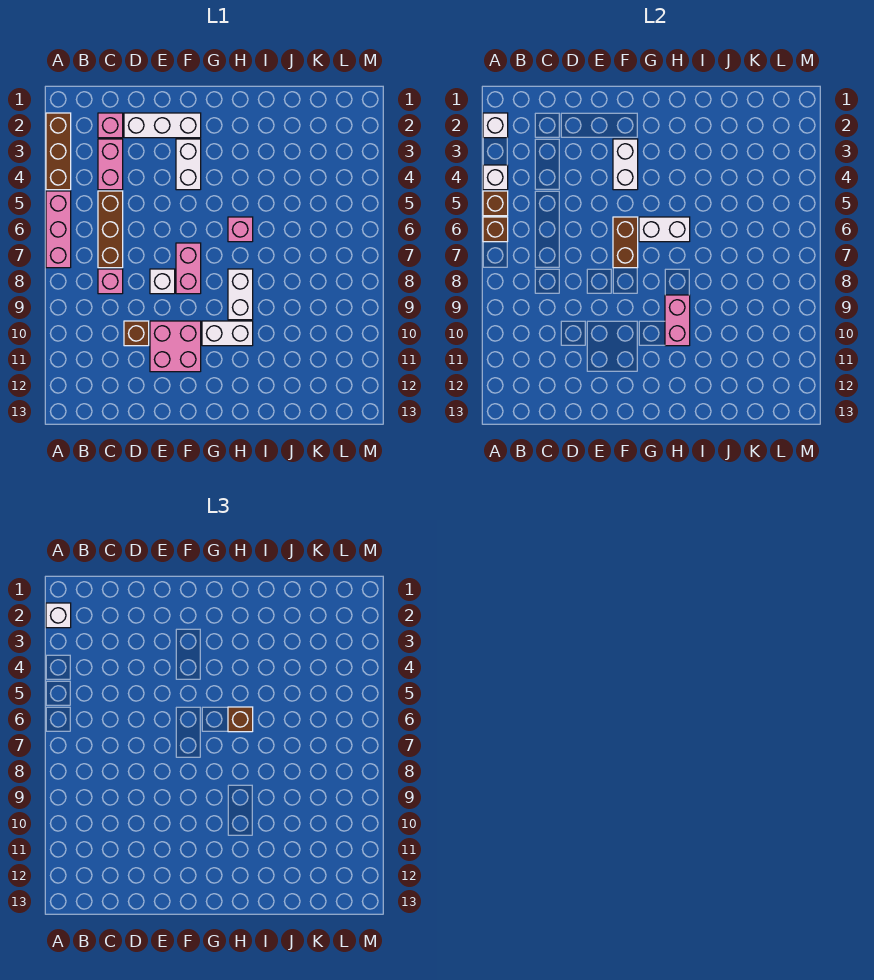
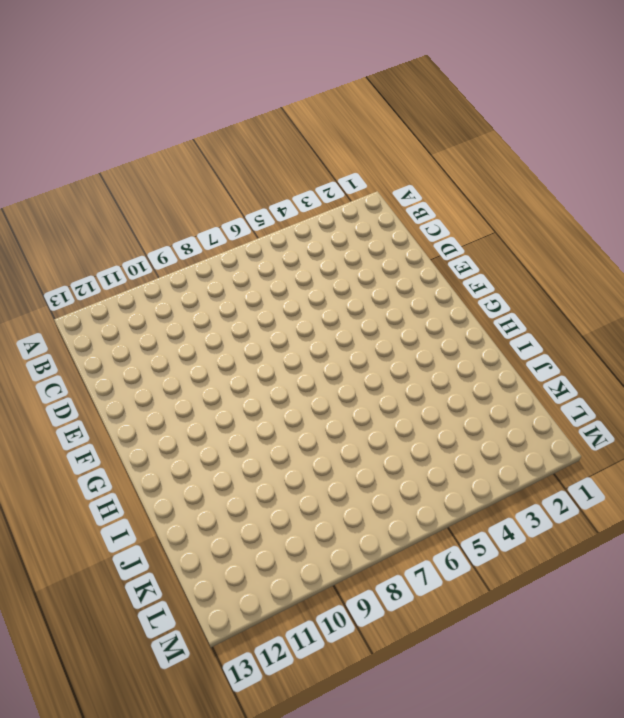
none -> brown 1x3 brick [46,113,71,190]
none -> pink 1x3 brick [46,191,71,268]
none -> pink 1x1 brick [98,113,123,138]

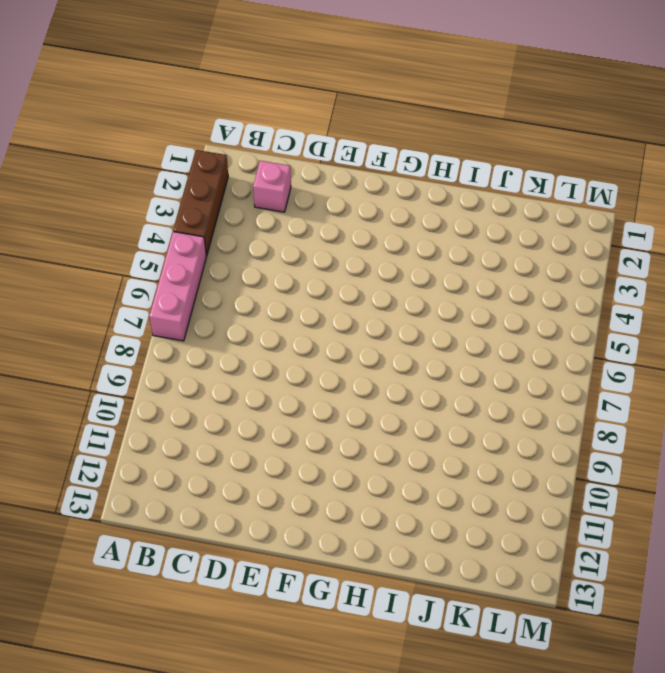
none -> pink 1x2 brick [98,139,123,190]
none -> brown 1x3 brick [98,191,123,268]
none -> pink 1x1 brick [98,269,123,294]

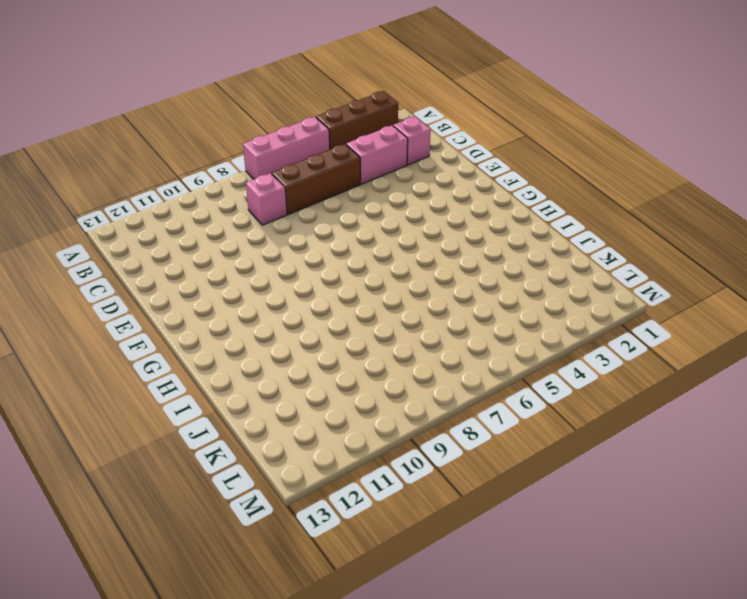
none -> white 1x3 brick [124,113,201,138]
none -> brown 1x1 brick [124,321,149,346]
none -> white 1x1 brick [150,269,175,294]

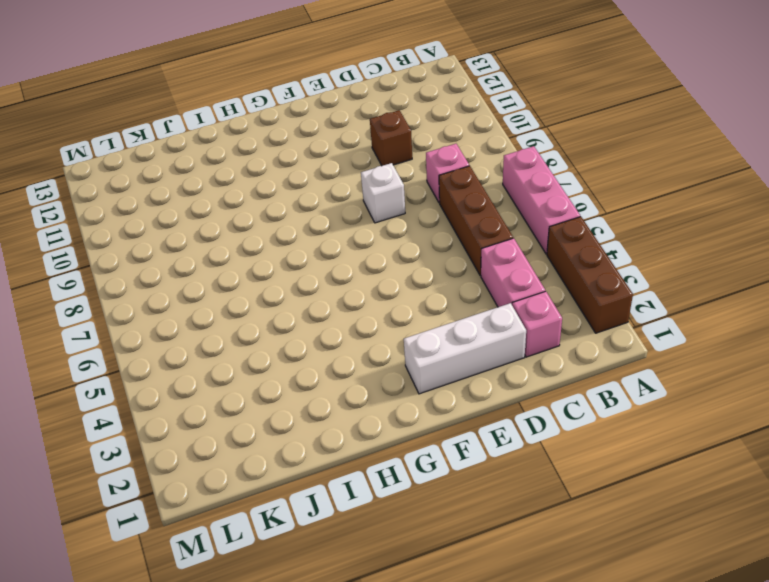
none -> pink 2x2 brick [150,321,201,372]
none -> white 1x2 brick [176,139,201,190]
none -> pink 1x2 brick [176,243,201,294]

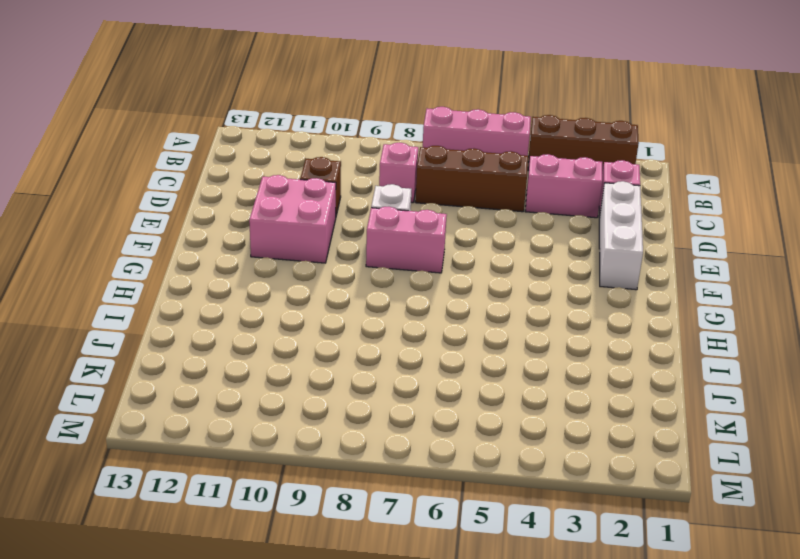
none -> white 1x2 brick [176,139,201,190]
none -> white 1x2 brick [202,321,253,346]
none -> pink 1x1 brick [228,217,253,242]

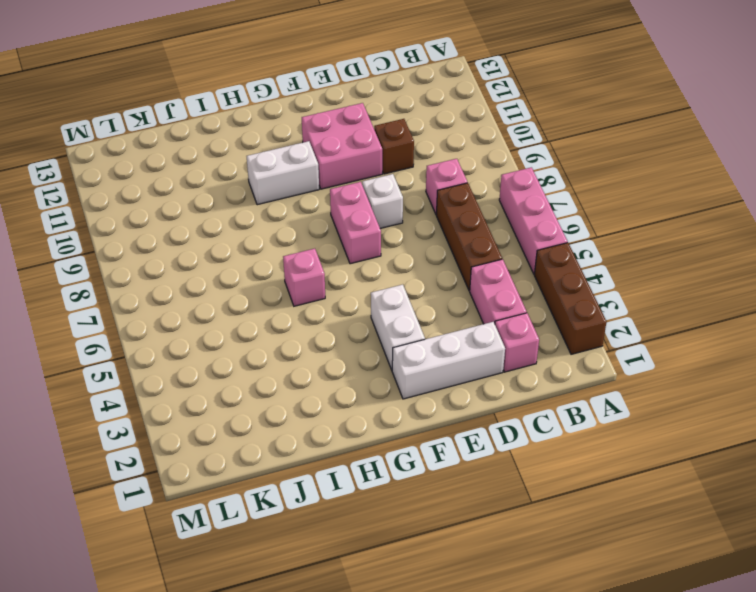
none -> white 1x2 brick [228,269,253,320]
none -> white 1x1 brick [483,113,508,138]
none -> white 1x1 brick [483,165,508,190]

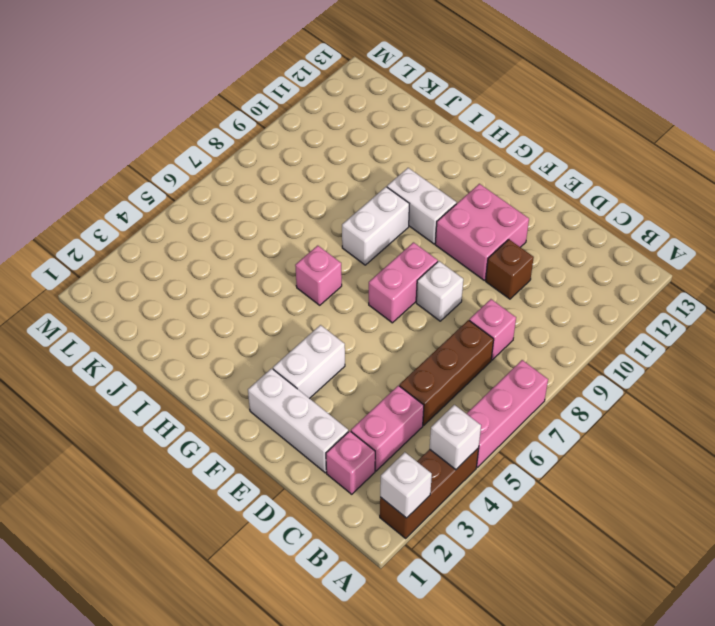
none -> brown 1x1 brick [483,191,508,216]
none -> brown 1x1 brick [483,217,508,242]
none -> white 1x2 brick [613,139,638,190]

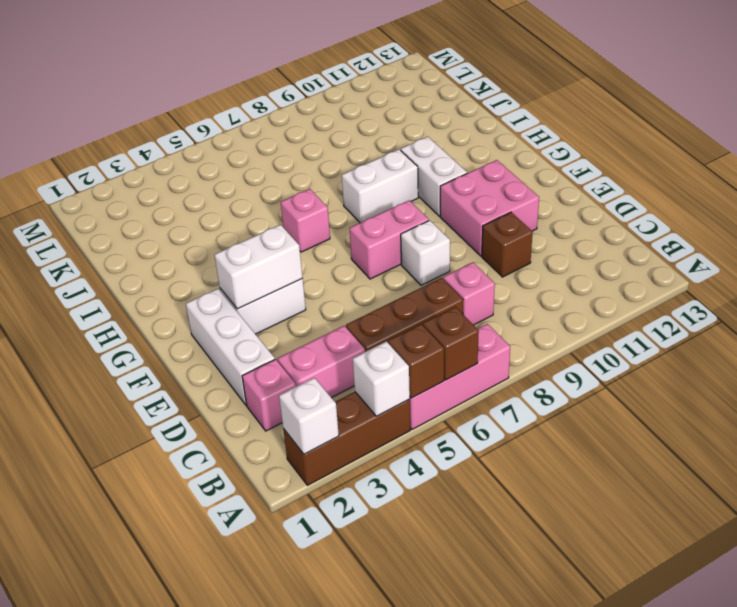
none -> brown 1x2 brick [613,217,638,268]
none -> white 1x2 brick [639,217,690,242]
none -> pink 1x2 brick [665,295,690,346]

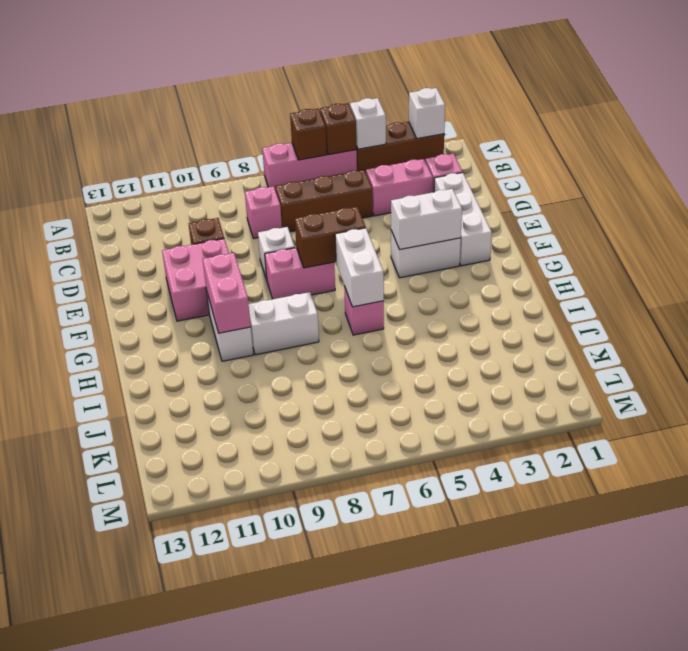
pink 1x2 brick [203,253,251,333] -> pink 1x2 brick turned to [665,295,690,346]
none -> white 1x1 brick [46,603,71,628]
none -> brown 1x1 brick [228,707,253,732]

